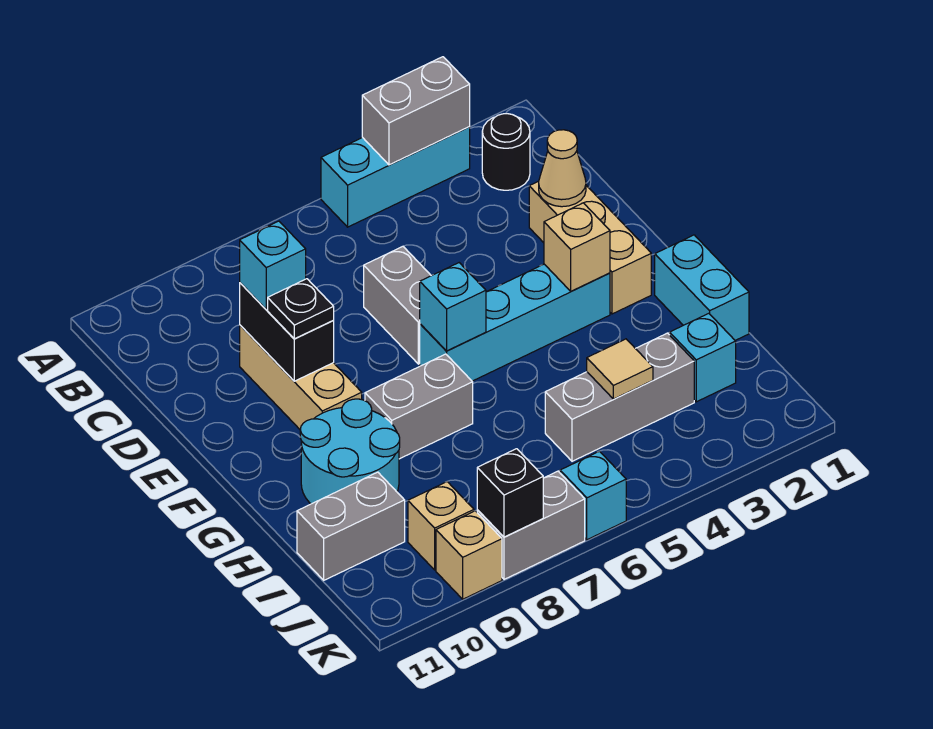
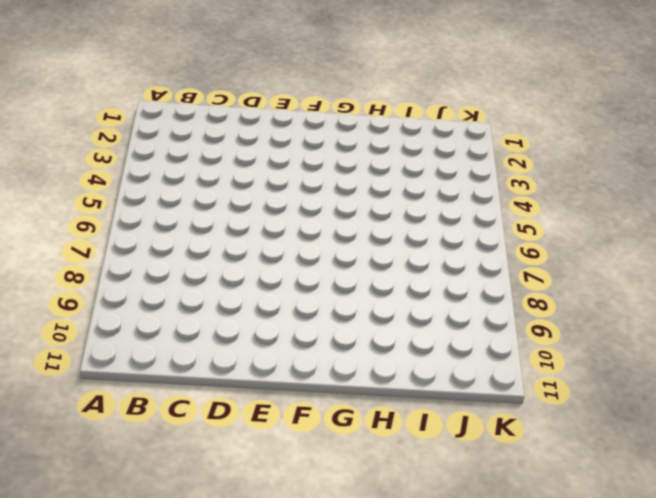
none -> cyan 1x3 brick [321,126,470,227]
none -> black 1x1 round brick [482,114,530,190]
none -> tan 1x3 brick [529,181,651,314]

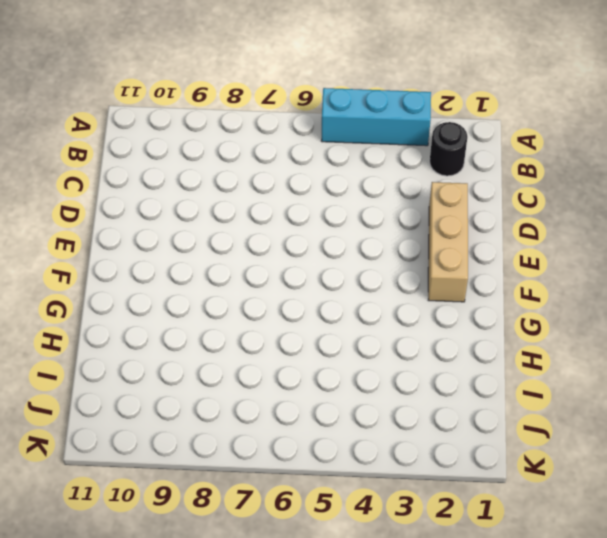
none -> grey 1x2 brick [364,246,431,364]
none -> tan 1x3 brick [240,325,362,430]
none -> cyan 1x4 brick [420,264,610,381]

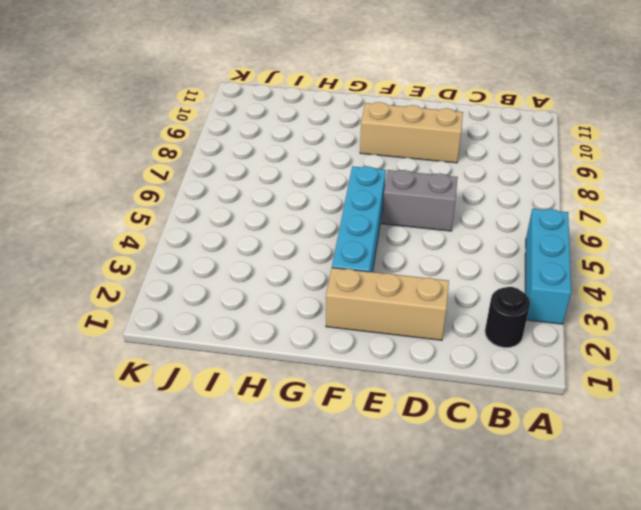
none -> cyan 1x2 brick [655,235,749,340]
none -> grey 1x2 brick [365,354,473,459]
none -> cyan 2x2 round brick [300,399,400,504]

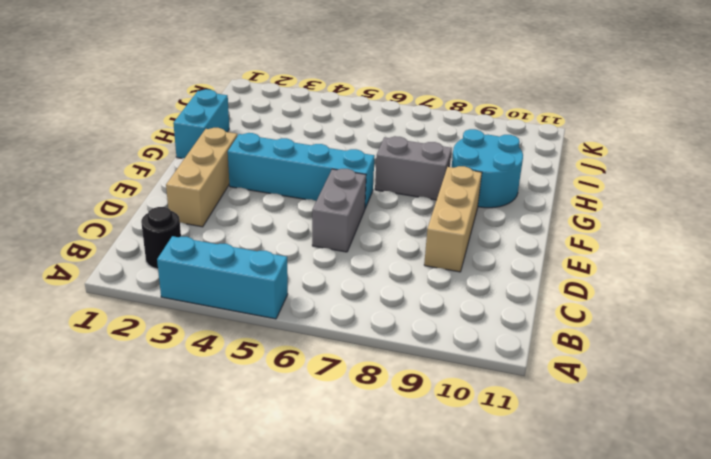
none -> cyan 1x1 brick [670,313,736,402]
none -> grey 1x3 brick [545,333,694,461]
none -> grey 1x2 brick [297,472,405,580]

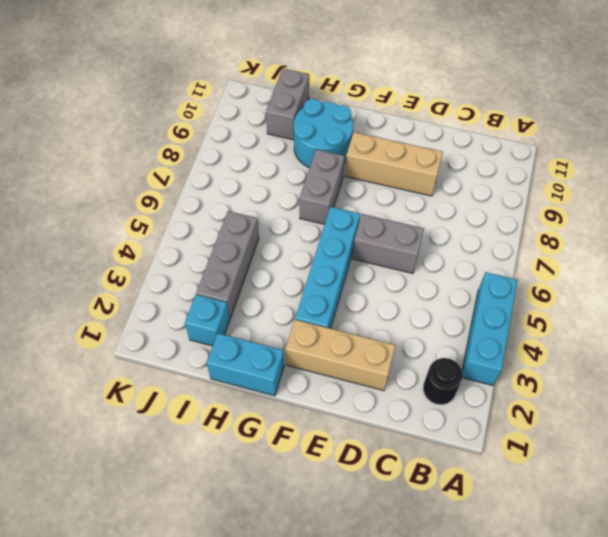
none -> tan 1x1 brick [408,482,474,570]
none -> cyan 1x1 brick [560,451,626,540]
none -> grey 1x2 brick [477,471,585,579]

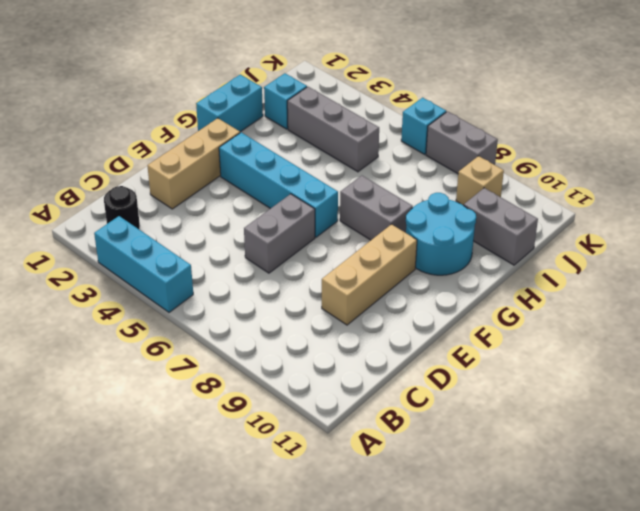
none -> tan 1x1 brick [436,511,502,599]
none -> grey 1x2 brick [362,57,470,165]
none -> tan 1x1 cone [539,130,586,207]

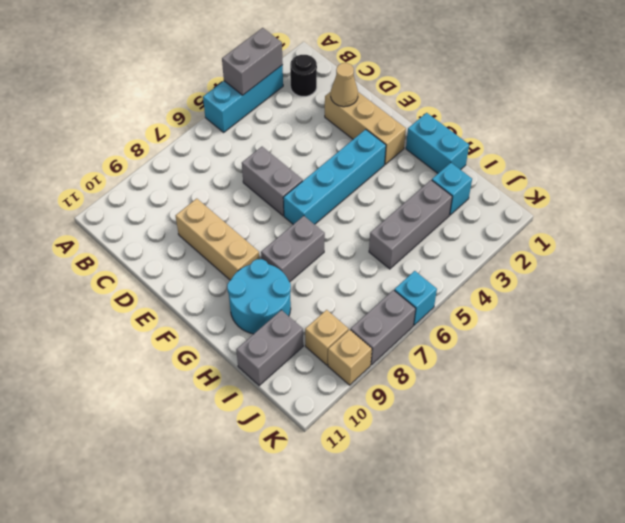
none -> black 1x2 brick [240,283,334,381]
none -> tan 1x1 brick [544,203,610,291]
none -> cyan 1x1 brick [420,263,486,351]

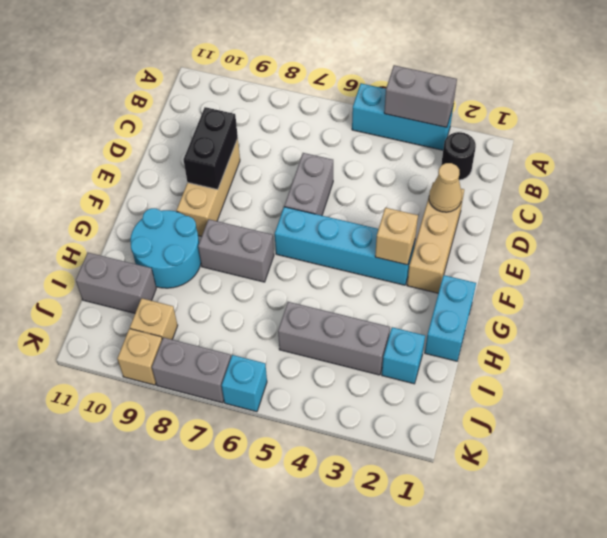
none -> cyan 1x1 brick [420,263,486,351]
none -> tan 1x1 tile [587,339,653,399]
none -> black 1x1 brick [477,449,543,537]

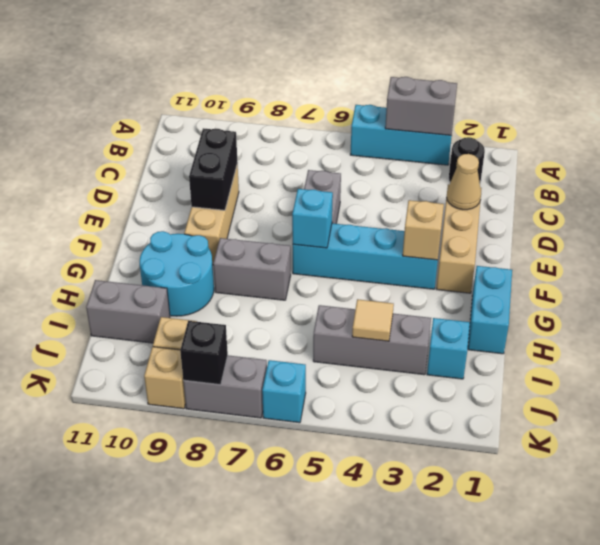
none -> cyan 1x1 brick [240,221,306,309]
none -> black 1x1 plate [268,279,334,339]

